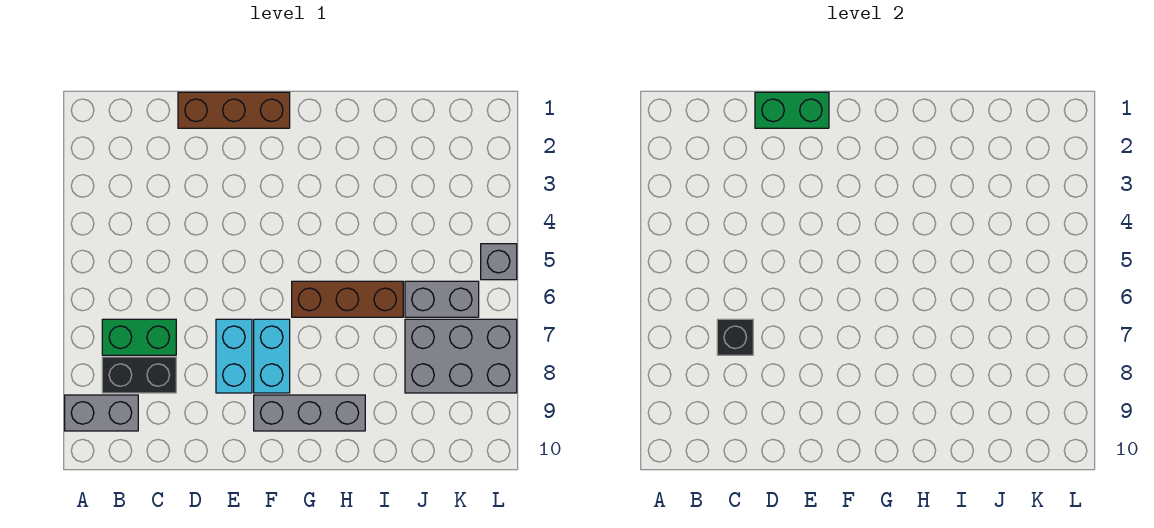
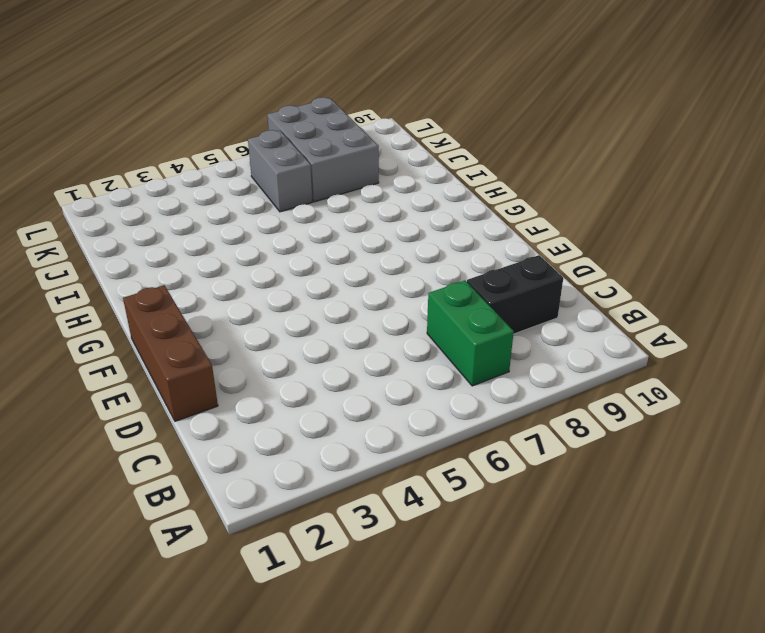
black 1x2 brick [467,255,563,334] -> black 1x2 brick turned to [102,357,176,393]
none -> grey 1x2 brick [65,395,138,431]
none -> cyan 1x2 brick [216,319,252,393]
none -> cyan 1x2 brick [254,319,290,393]

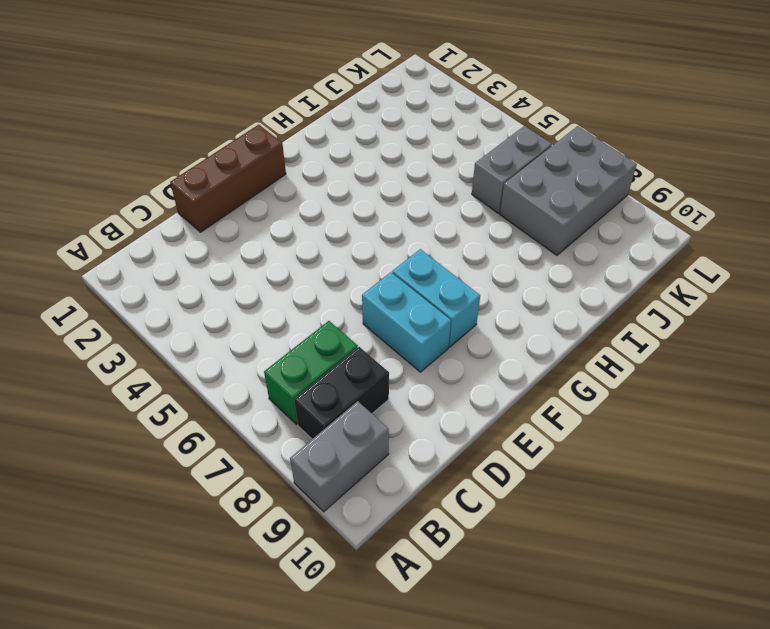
none -> grey 1x3 brick [254,395,365,431]
none -> brown 1x3 brick [292,281,403,317]
none -> grey 1x1 brick [481,244,517,280]

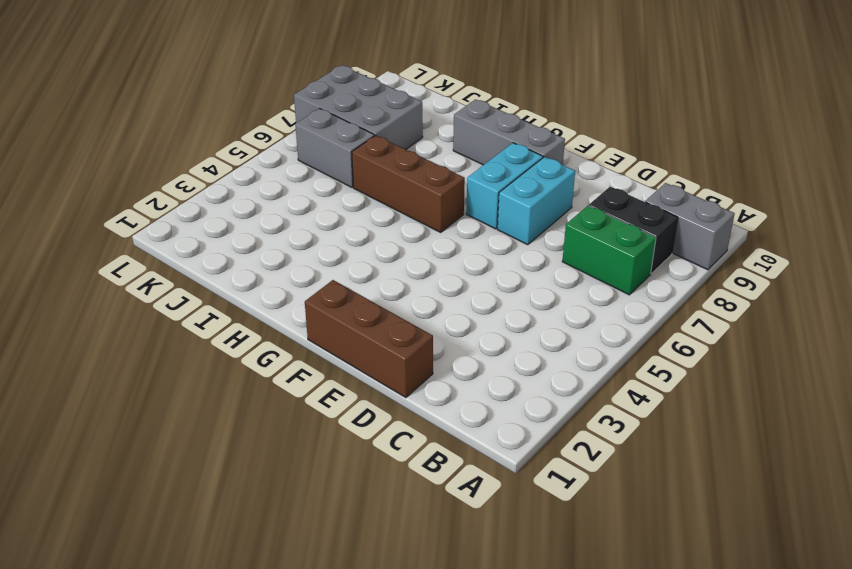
none -> grey 1x1 brick [481,244,517,280]
none -> black 1x1 brick [717,319,753,355]
none -> green 1x2 brick [755,92,829,128]

